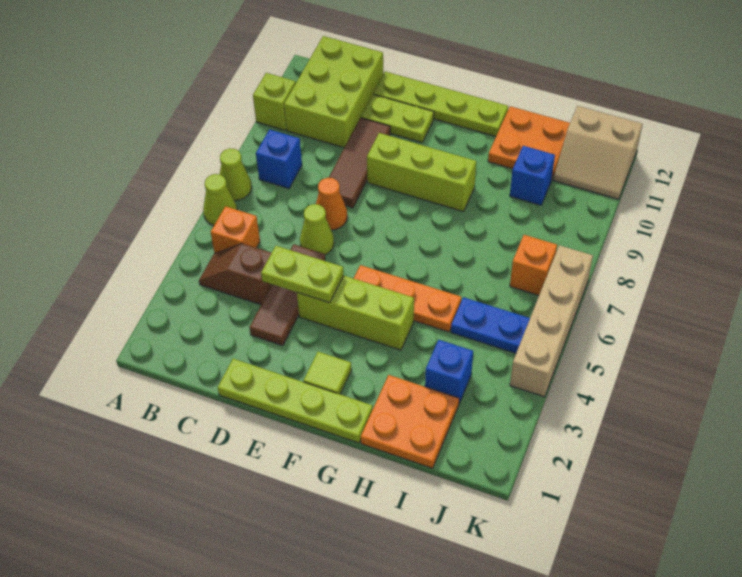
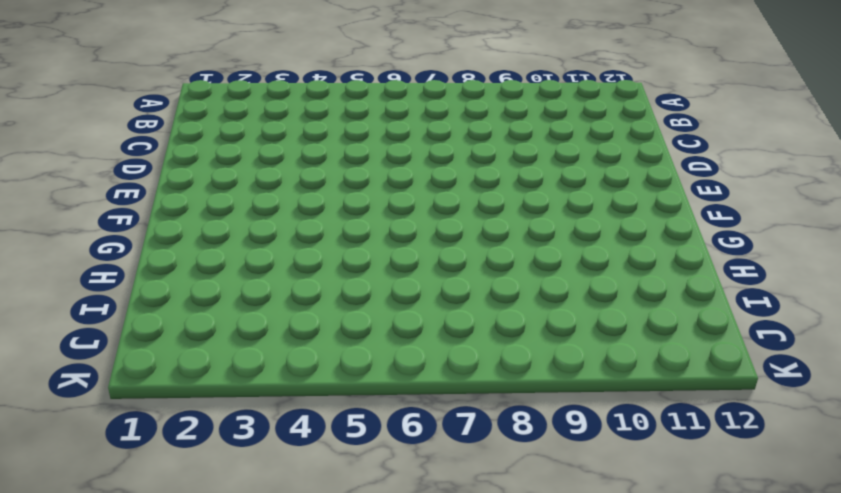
none -> lime 1x1 cone [203,174,237,226]
none -> lime 1x1 cone [220,148,252,201]
none -> lime 1x1 brick [253,73,296,130]

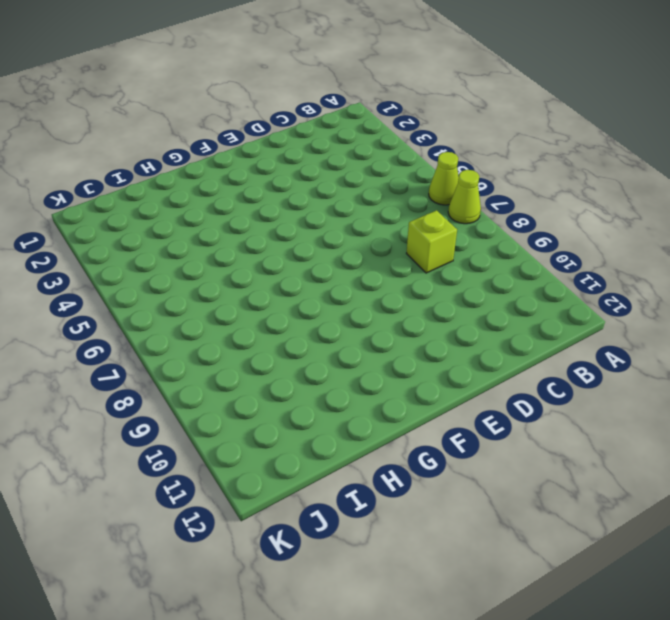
lime 1x1 brick [406,210,457,273] -> lime 1x1 brick moved to [253,73,296,130]
none -> brown 1x2 slope [199,244,272,305]
none -> orange 1x1 brick [211,206,260,254]
none -> blue 1x1 brick [256,130,302,188]

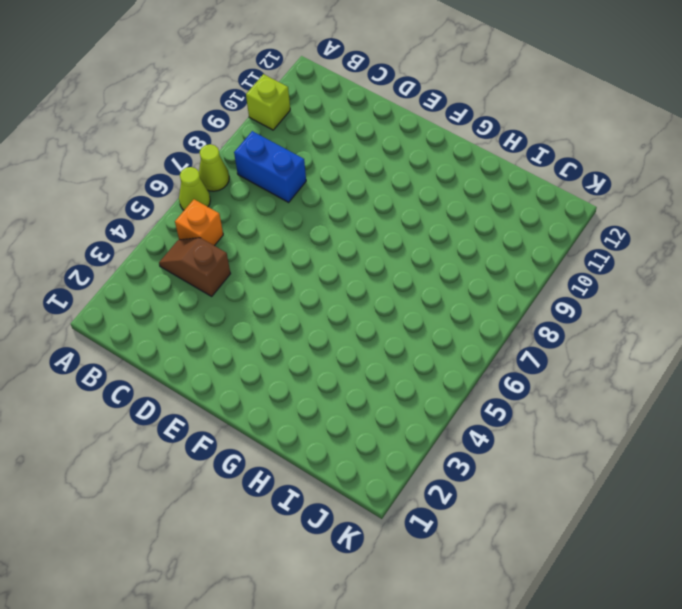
blue 1x2 brick [234,131,306,202] -> blue 1x1 brick [256,130,302,188]
none -> lime 2x3 brick [284,36,383,148]
none -> lime 1x4 plate [218,359,373,443]
none -> brown 1x3 tile [249,244,325,346]

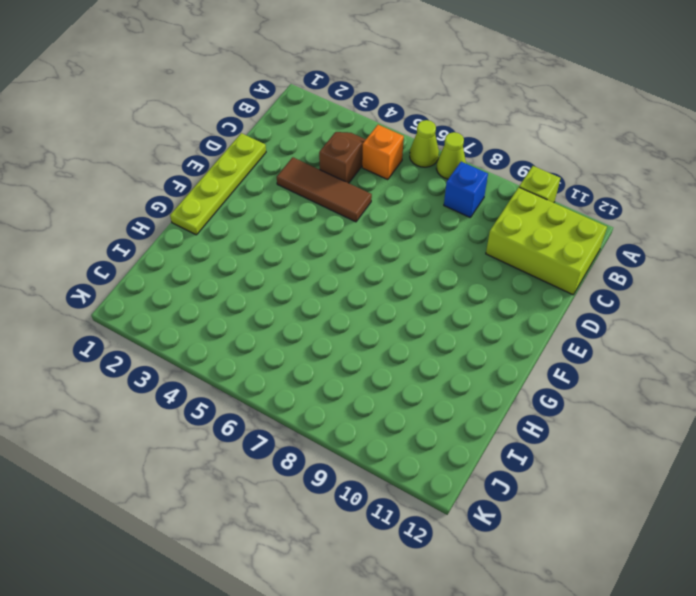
none -> lime 1x1 cone [300,204,334,255]
none -> orange 1x1 cone [316,178,347,230]
none -> brown 1x3 tile [329,118,390,208]

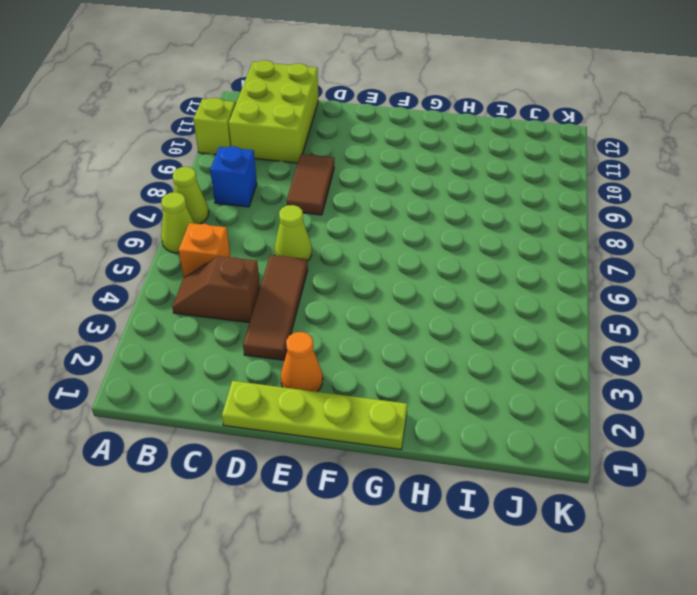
brown 1x2 tile [287,154,334,215] -> brown 1x3 tile [329,118,390,208]
orange 1x1 cone [281,332,323,392] -> orange 1x1 cone moved to [316,178,347,230]
none -> lime 1x2 plate [361,94,434,143]
none -> lime 1x4 plate [373,72,508,136]
none -> lime 1x3 brick [297,276,414,350]

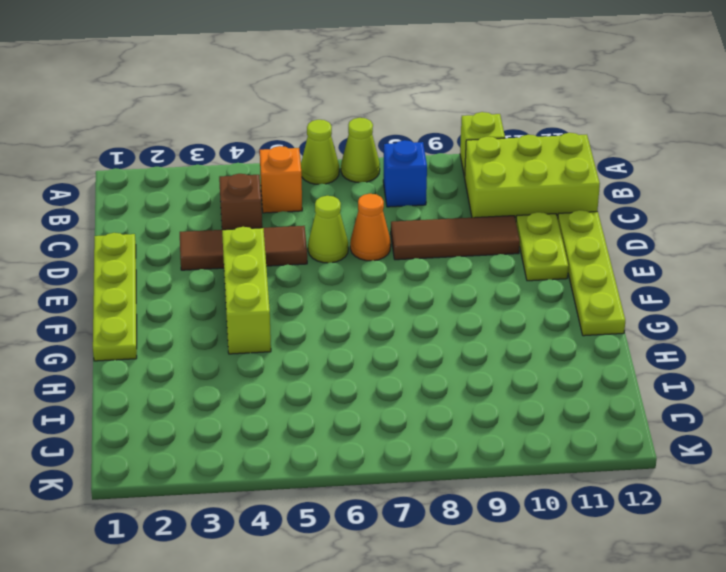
none -> lime 1x3 brick [367,133,476,212]
none -> lime 1x1 tile [304,352,352,394]
none -> orange 1x3 plate [354,265,461,332]

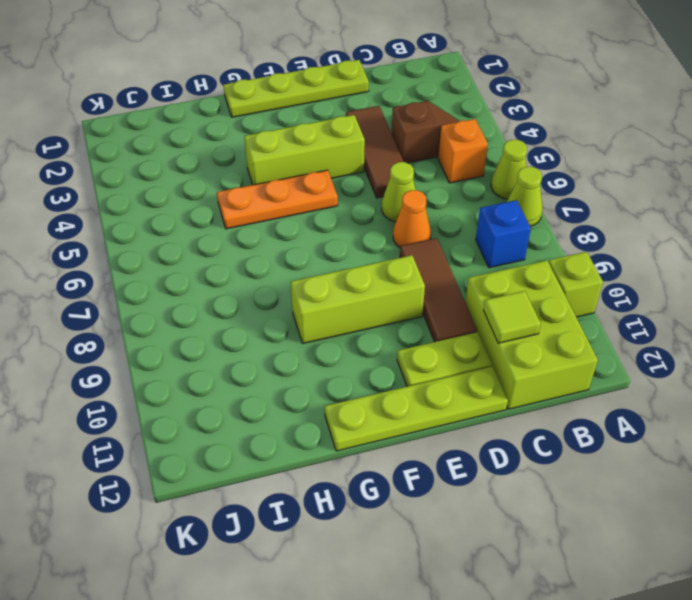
lime 1x1 tile [484,291,541,343] -> lime 1x1 tile moved to [304,352,352,394]
none -> orange 2x2 plate [361,375,459,468]
none -> orange 2x2 plate [488,106,570,178]
none -> blue 1x1 brick [425,340,473,403]

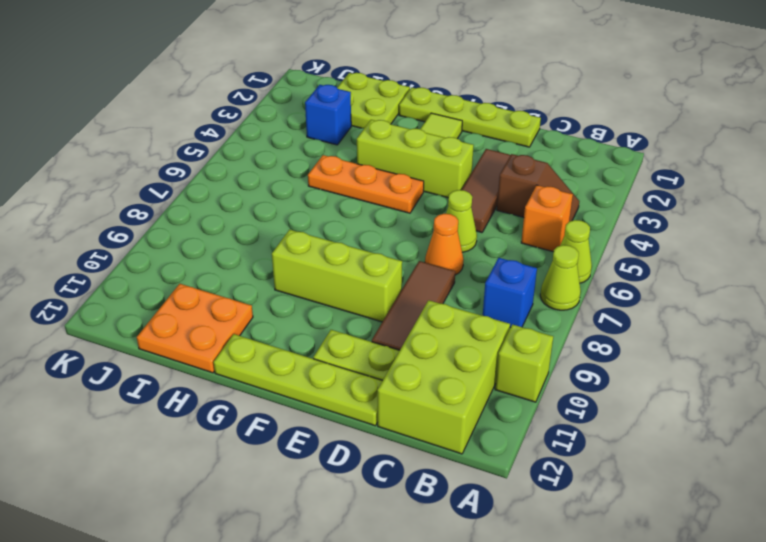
lime 2x2 plate [337,73,410,128] -> orange 2x2 plate [361,375,459,468]
none -> blue 1x2 plate [451,297,530,353]
none -> blue 1x1 brick [510,146,555,205]
none -> orange 1x1 brick [510,235,557,295]

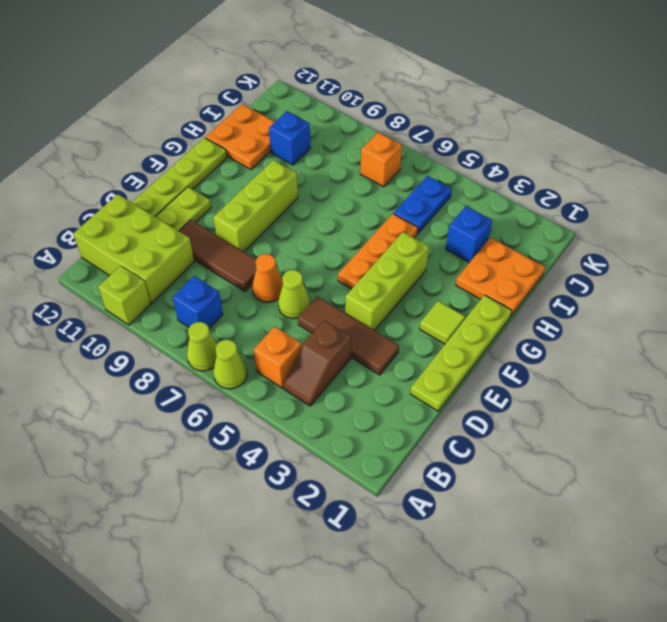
none -> tan 2x2 slope [554,106,643,199]
none -> tan 1x4 brick [510,245,593,397]
none -> lime 1x2 plate [261,246,344,303]

